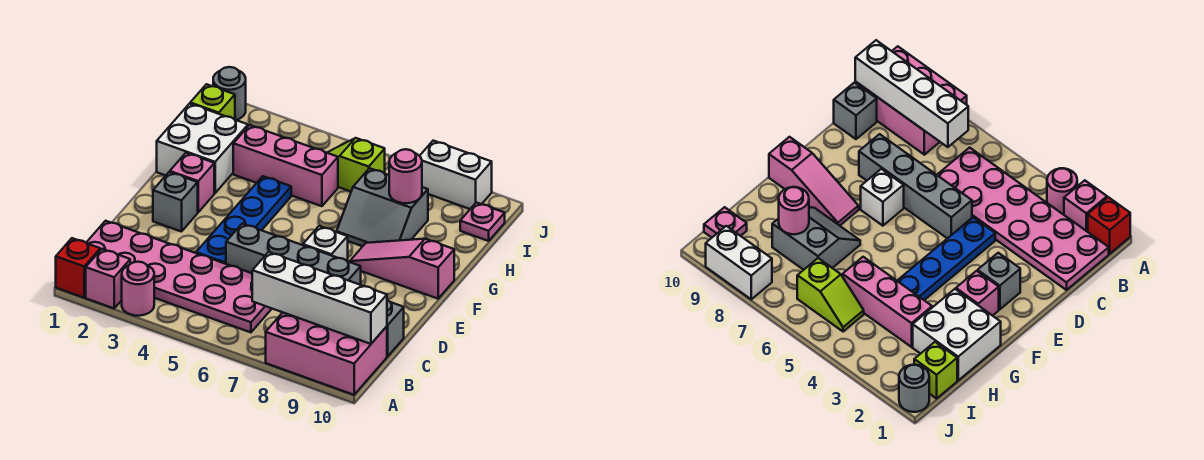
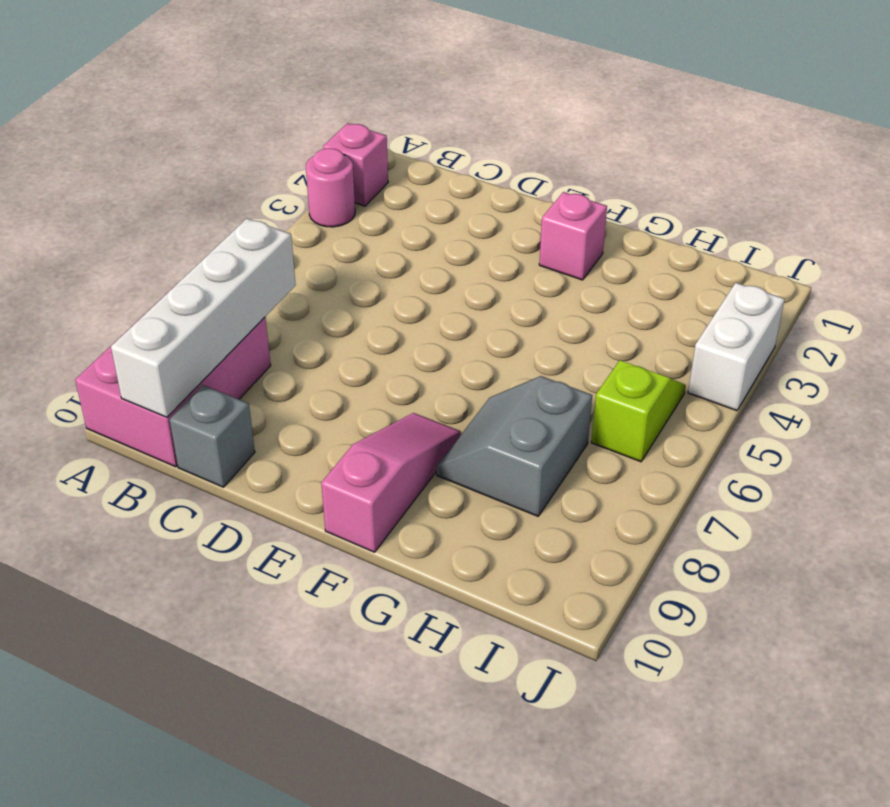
white 1x2 brick [688,283,785,411] -> white 1x2 brick moved to [420,141,492,209]
none -> red 1x1 brick [56,238,100,298]
none -> pink 2x6 plate [86,221,272,332]
none -> blue 1x4 plate [196,176,291,264]

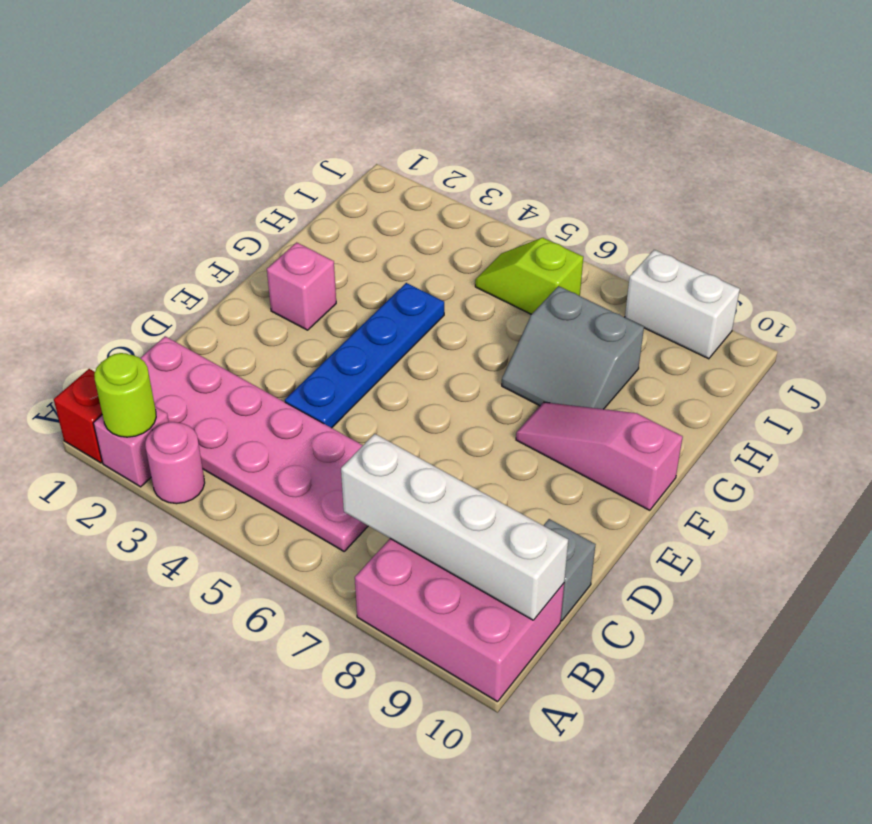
lime 1x1 round brick [94,353,156,437] -> none
none -> grey 1x4 brick [226,224,361,285]
none -> grey 1x1 brick [153,172,198,232]
none -> white 1x1 brick [303,226,348,261]

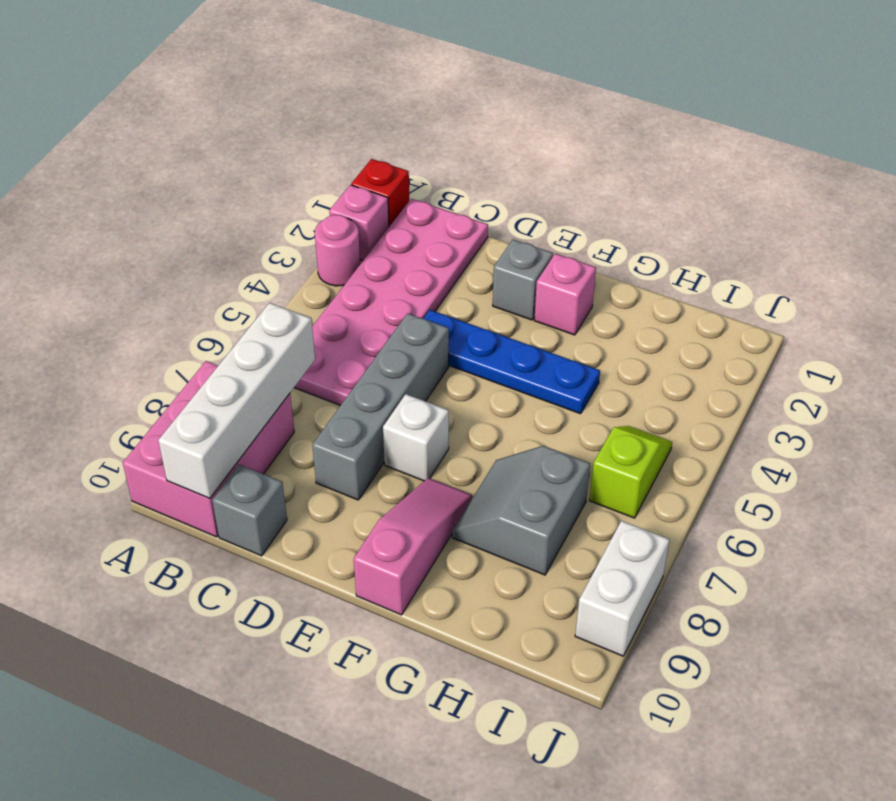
none -> white 2x2 brick [157,104,248,193]
none -> pink 1x3 brick [233,125,338,206]
none -> lime 1x1 brick [190,84,235,119]

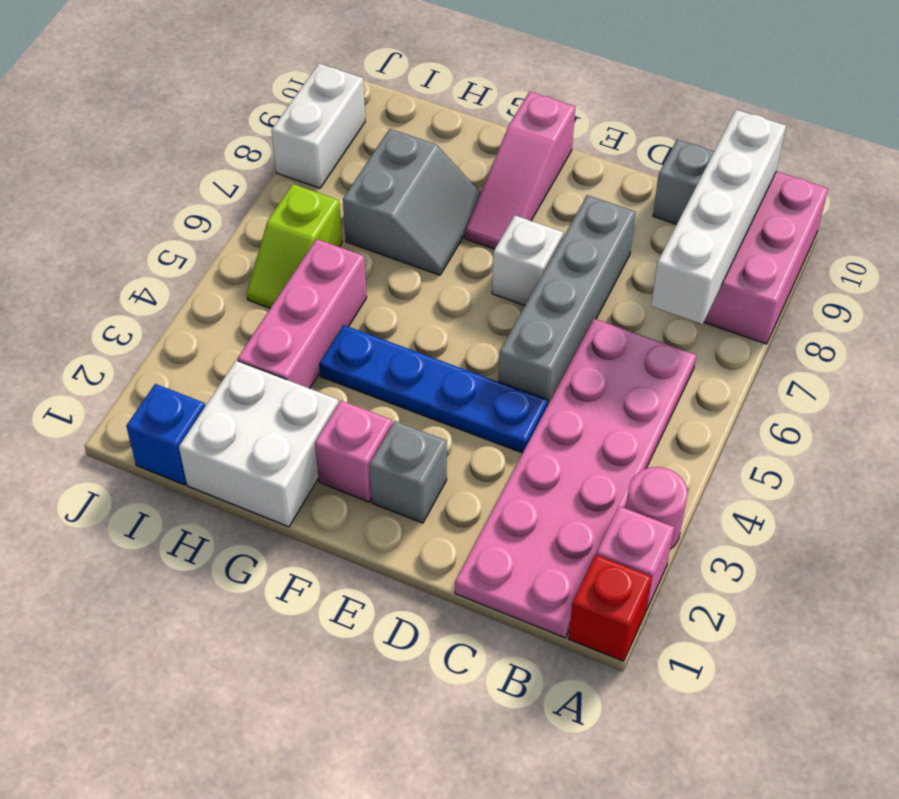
blue 1x1 brick [126,384,205,485] -> lime 1x1 brick [190,84,235,119]
none -> pink 1x1 plate [460,202,505,241]
none -> grey 1x1 round brick [213,67,246,120]
none -> pink 1x1 round brick [389,149,422,203]

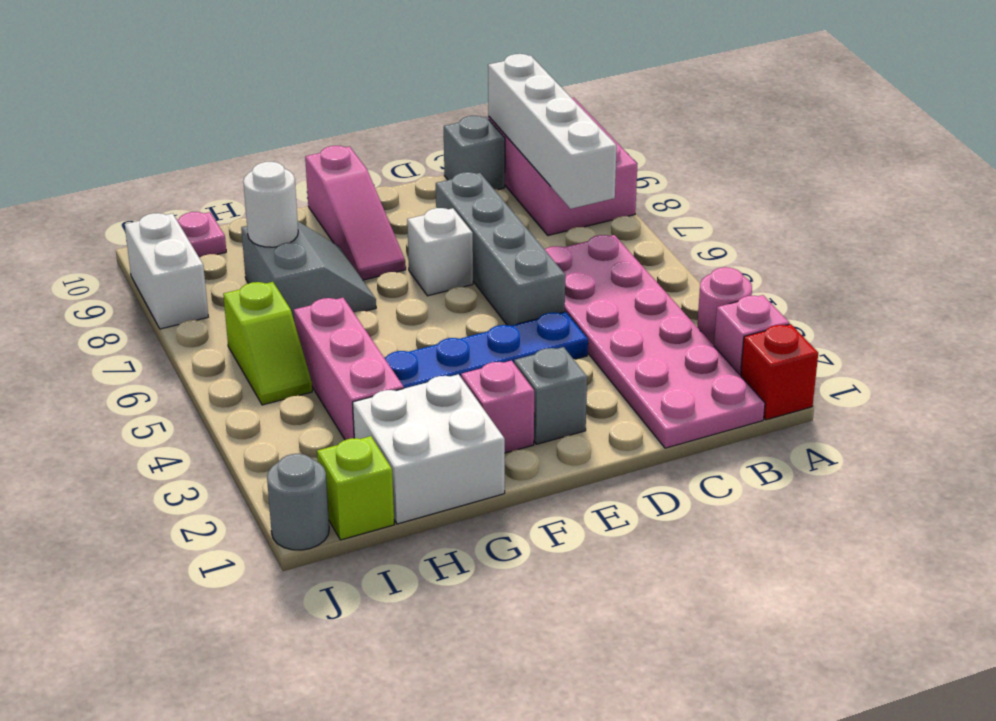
white 1x1 round brick [243,162,298,247] -> pink 1x1 round brick [389,149,422,203]

